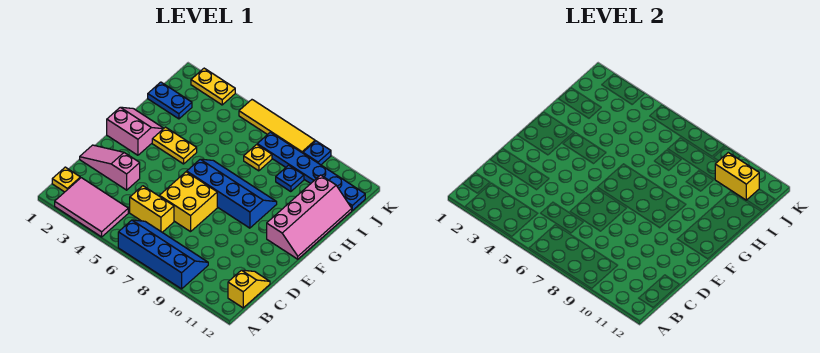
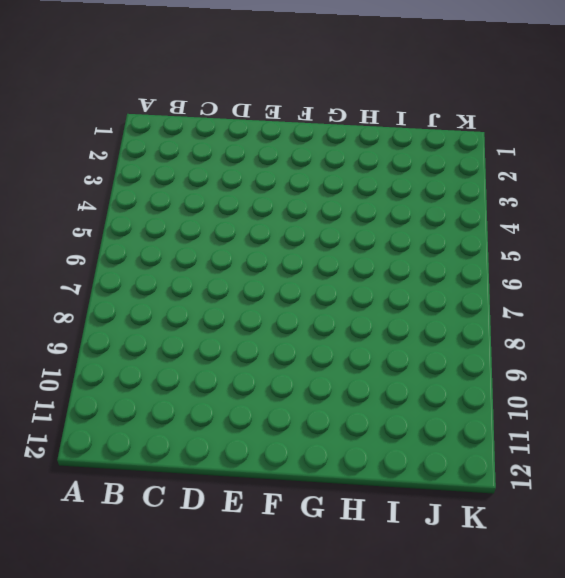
none -> pink 2x3 tile [55,178,128,237]
none -> blue 2x4 slope [118,220,208,289]
none -> yellow 1x1 plate [52,167,80,192]

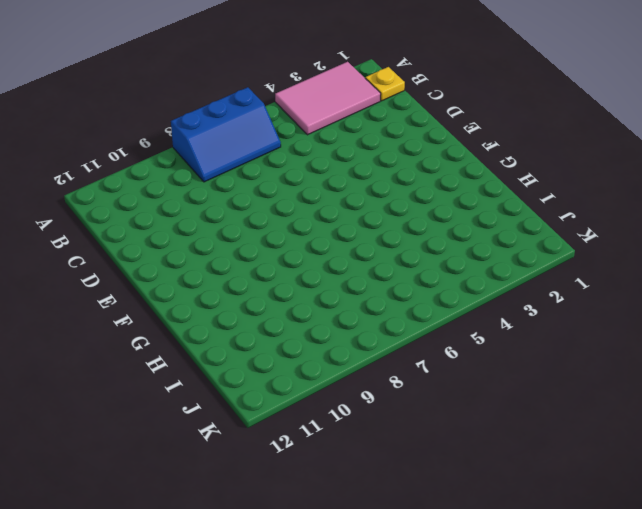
blue 2x3 slope [171,87,281,182] -> blue 2x4 slope [118,220,208,289]
none -> yellow 1x2 slope [228,270,270,308]
none -> yellow 1x2 brick [130,186,174,232]
none -> pink 1x3 slope [80,145,140,190]

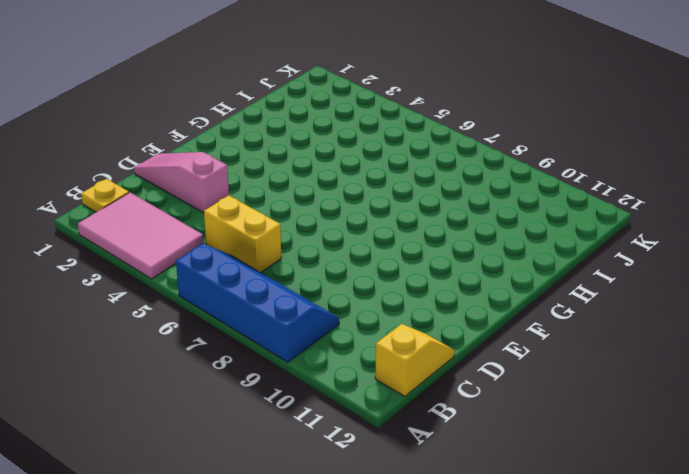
none -> yellow 2x2 brick [160,172,217,232]
none -> pink 2x2 slope [107,107,164,155]
none -> blue 2x4 slope [187,159,277,228]

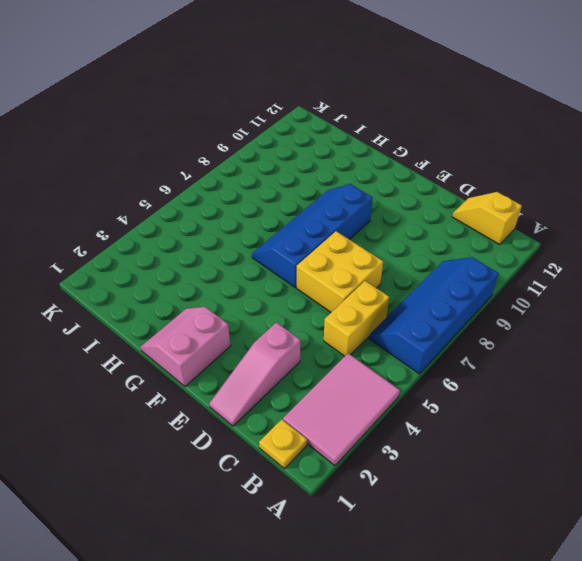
none -> pink 2x4 slope [267,175,352,259]
none -> yellow 1x2 plate [152,127,197,164]
none -> blue 1x2 plate [148,82,192,119]

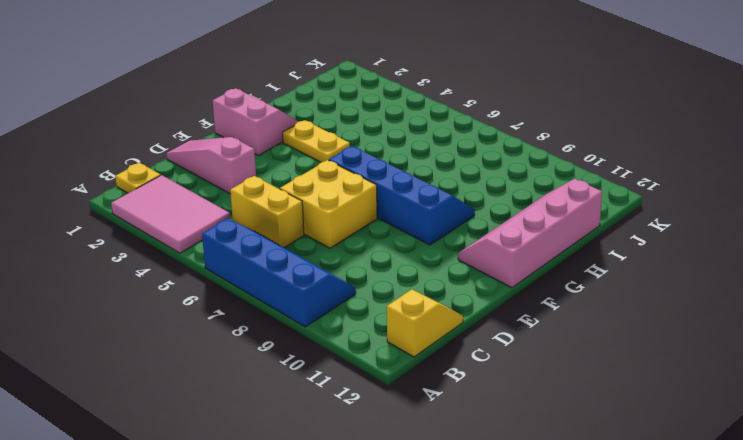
pink 2x4 slope [458,179,602,288] -> pink 2x4 slope turned to [267,175,352,259]
none -> blue 1x2 plate [148,82,192,119]
none -> yellow 1x1 plate [244,144,272,171]
none -> blue 1x1 plate [276,165,304,192]

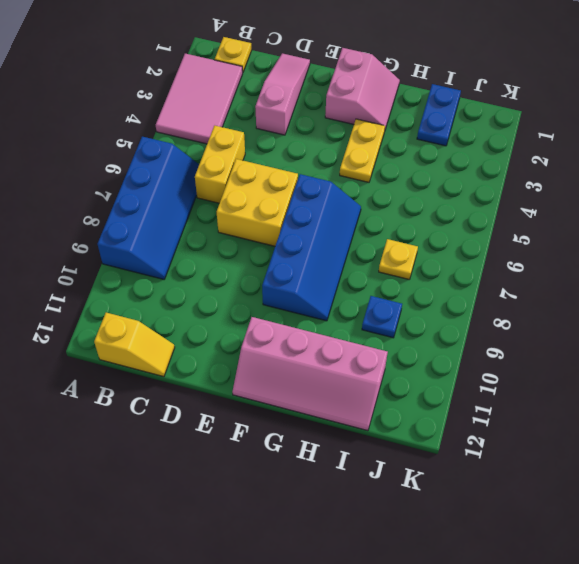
none -> blue 1x6 plate [257,132,365,210]
none -> yellow 1x2 plate [191,68,235,105]
none -> yellow 1x4 tile [239,100,315,153]

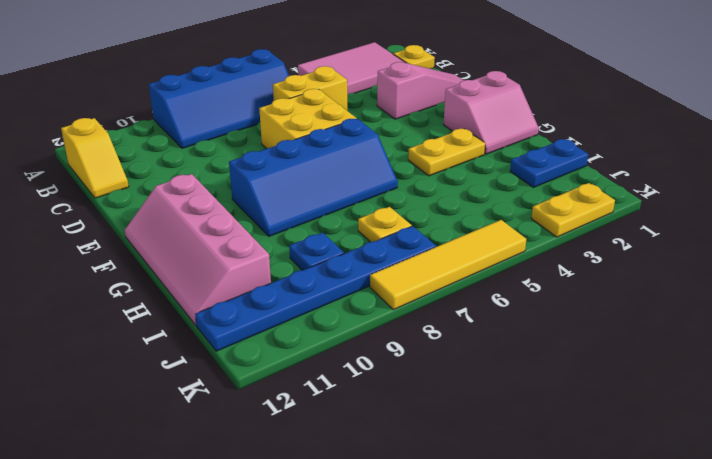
none -> blue 1x1 plate [303,141,331,165]
none -> yellow 1x2 brick [715,153,759,200]

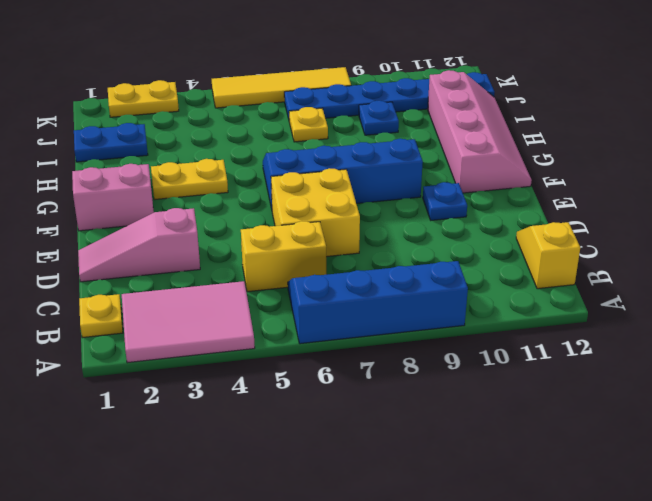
blue 1x1 plate [423,182,467,220] -> blue 1x1 plate moved to [303,141,331,165]
none -> yellow 1x2 brick [715,153,759,200]

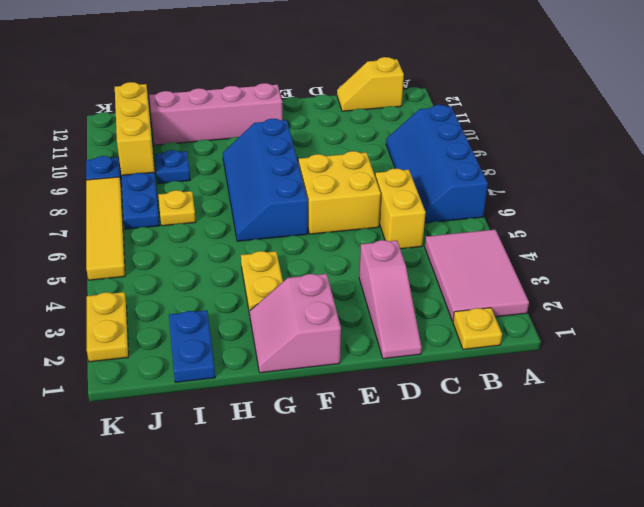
yellow 1x3 brick [115,82,155,175] -> yellow 1x2 brick [715,153,759,200]

